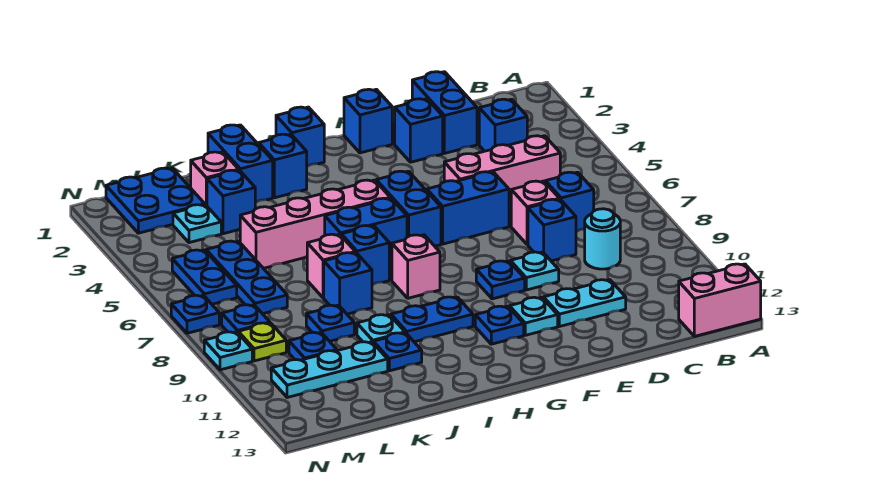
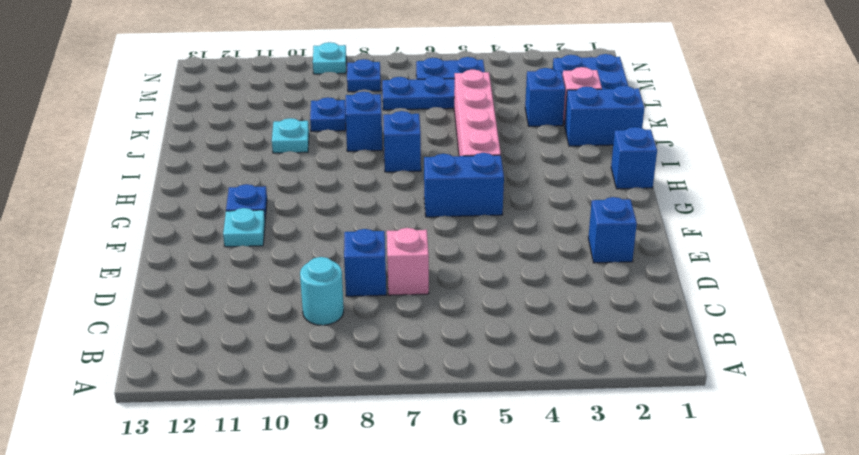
none -> pink 1x2 brick [679,264,761,336]
none -> blue 1x1 brick [479,99,527,151]
none -> pink 1x3 brick [444,136,560,204]
none -> blue 1x1 brick [545,172,594,232]

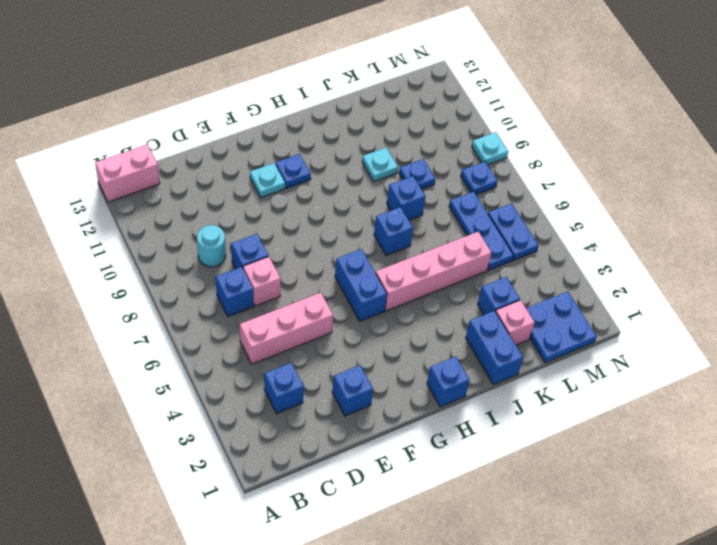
none -> blue 1x2 brick [412,72,477,153]
none -> cyan 1x2 plate [544,280,626,326]
none -> blue 1x2 brick [427,172,509,244]
none -> cyan 1x1 plate [510,252,559,290]

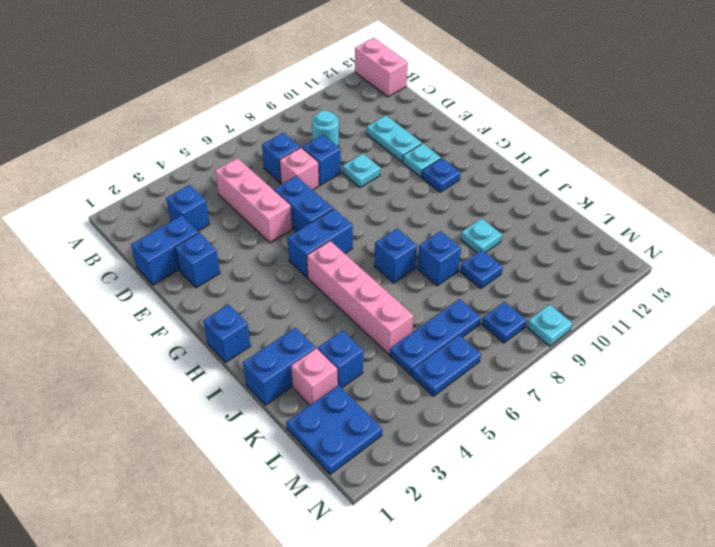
none -> blue 1x1 brick [344,89,392,153]
none -> blue 1x1 plate [476,261,525,299]
none -> blue 1x2 brick [325,198,407,258]
none -> pink 1x1 brick [392,235,440,298]

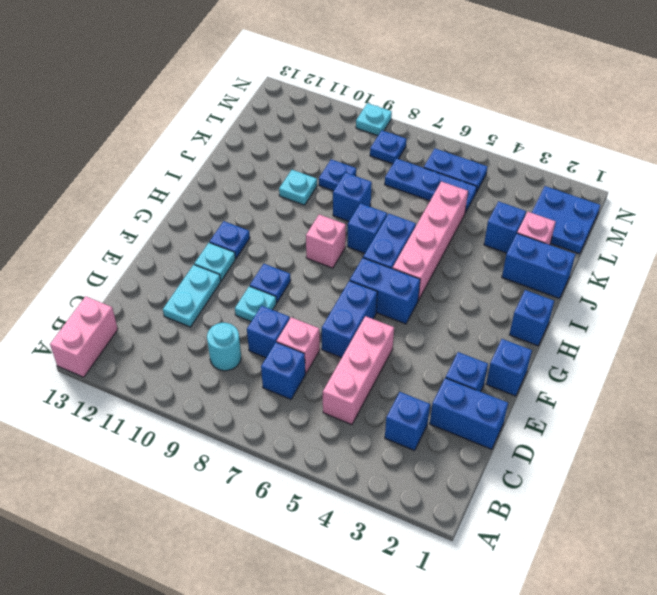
none -> blue 1x2 plate [391,297,473,342]
none -> blue 1x1 brick [259,134,307,198]
none -> pink 1x1 brick [307,234,355,298]
none -> blue 1x1 plate [373,333,422,371]

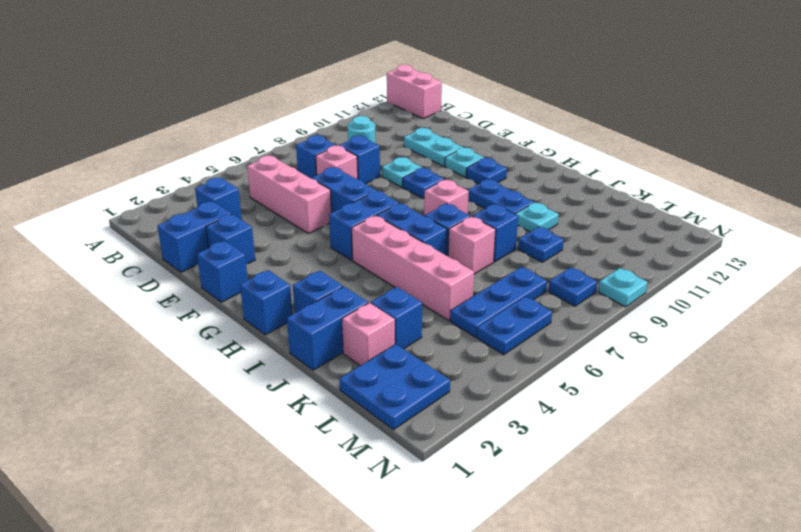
none -> blue 1x1 plate [373,333,422,371]
none -> cyan 1x3 plate [271,342,388,398]
none -> cyan 1x1 plate [173,205,221,243]
none -> blue 1x1 plate [289,332,337,360]

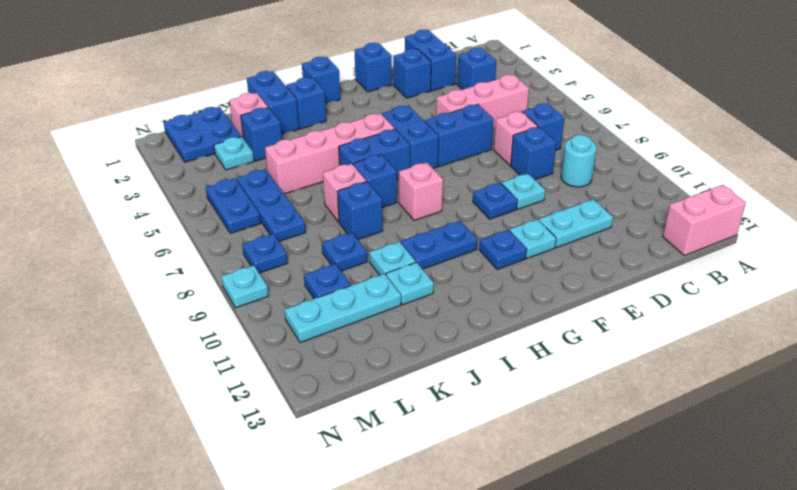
cyan 1x1 plate [386,262,434,304] -> blue 1x1 plate [373,333,422,371]
none -> lime 1x1 plate [238,323,286,361]
none -> blue 1x1 plate [171,295,219,333]

